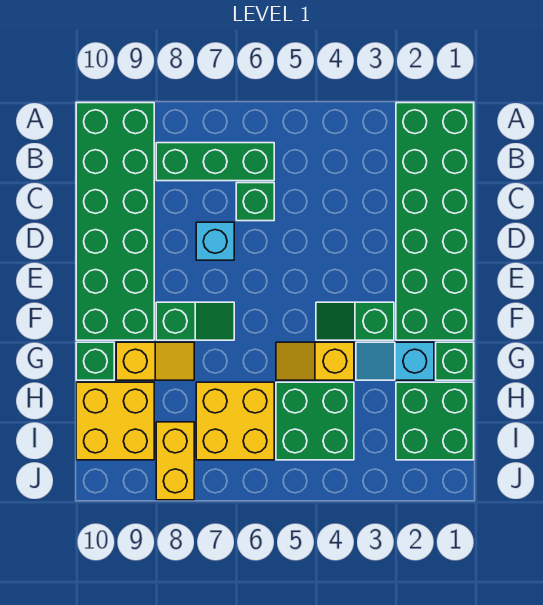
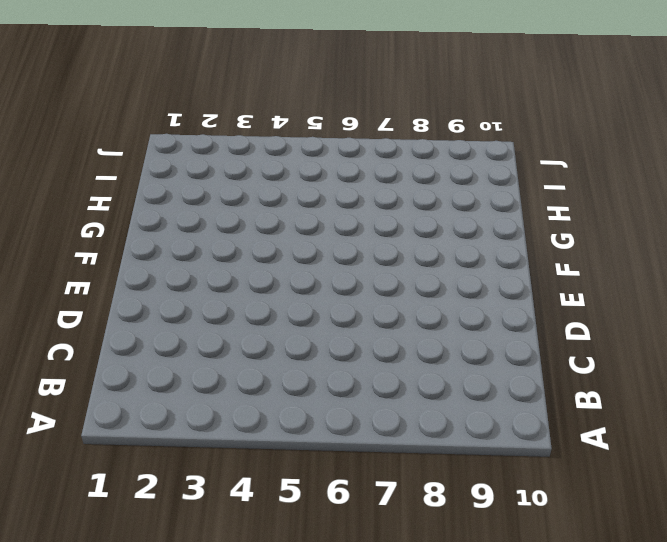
none -> green 2x6 brick [396,103,474,340]
none -> green 2x6 brick [76,103,154,340]
none -> green 1x3 brick [156,143,274,181]

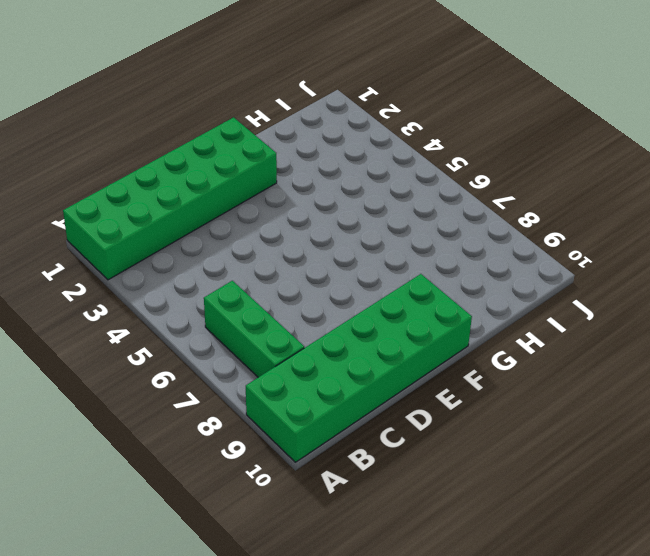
none -> green 1x1 brick [236,183,274,221]
none -> cyan 1x1 brick [196,222,234,260]
none -> green 1x2 slope [316,302,394,340]

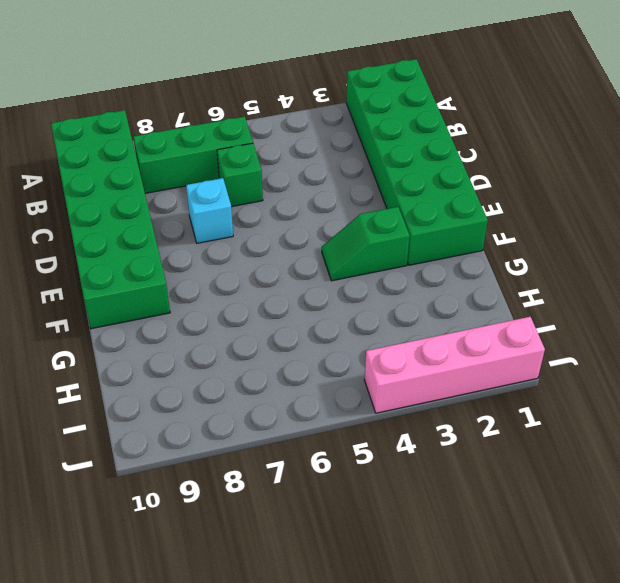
pink 1x4 brick [364,317,545,413] -> none
none -> green 1x2 slope [156,302,234,340]
none -> green 1x1 brick [436,342,474,380]
none -> cyan 1x2 slope [356,342,434,380]

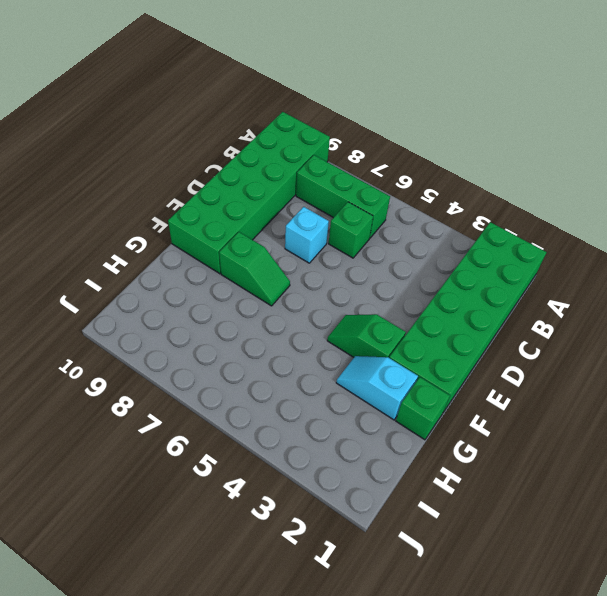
none -> yellow 1x2 slope [276,342,354,380]
none -> yellow 1x2 slope [116,342,194,380]
none -> green 1x1 brick [76,342,114,380]

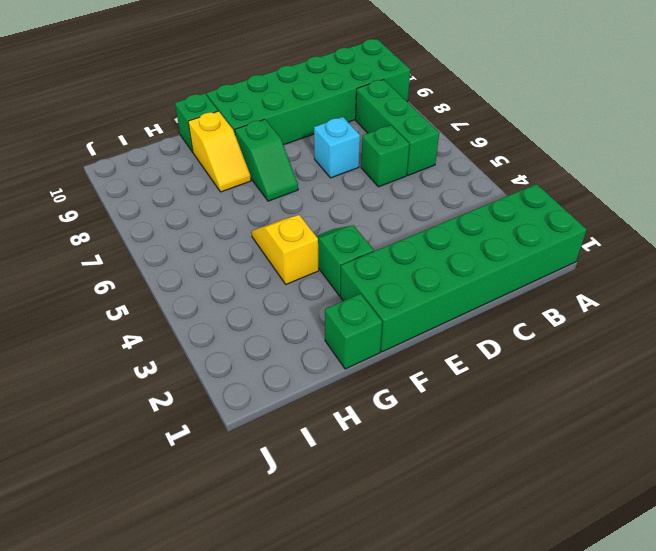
none -> cyan 1x2 slope [356,342,434,380]
none -> green 2x2 brick [396,382,474,460]
none -> green 2x2 brick [276,382,354,460]

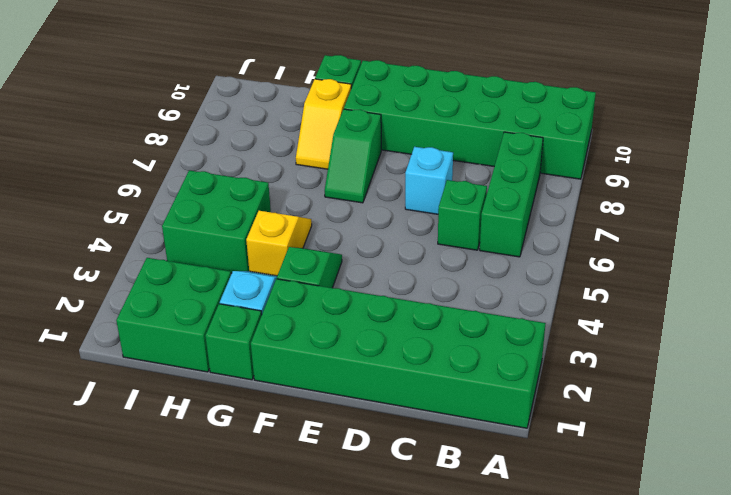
none -> yellow 2x2 brick [196,382,274,460]
none -> yellow 2x2 brick [76,382,154,460]
none -> yellow 1x2 brick [156,422,194,500]

